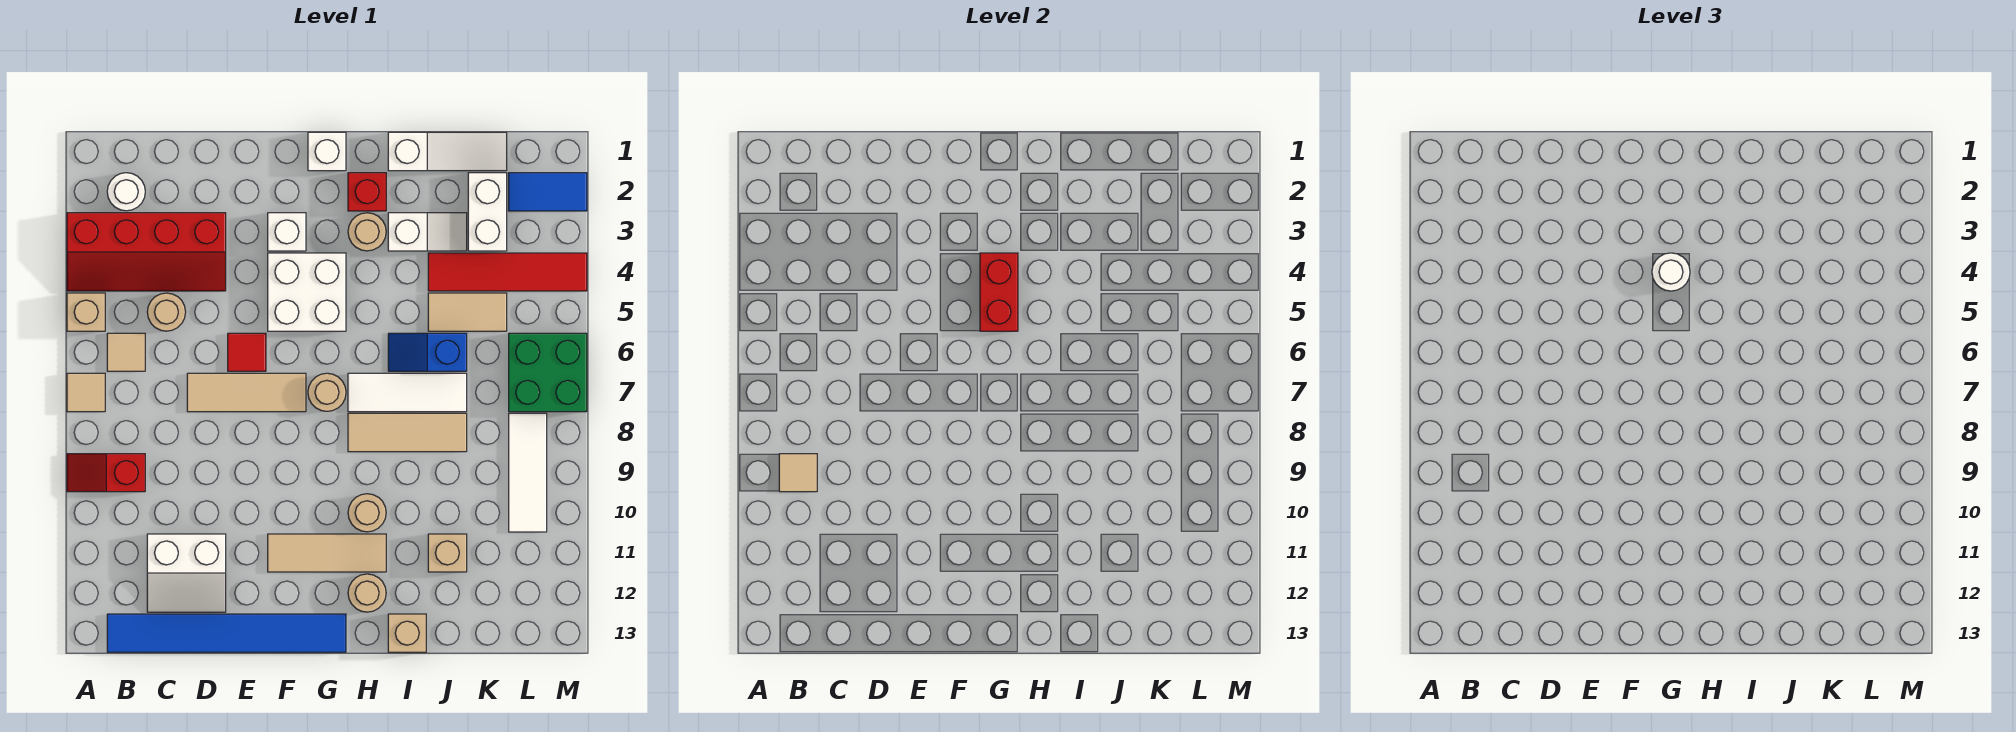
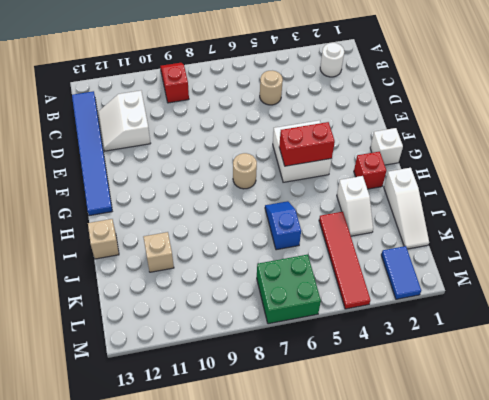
none -> red 2x4 slope [67,213,226,291]
none -> tan 1x1 brick [67,293,105,331]
none -> tan 1x1 tile [67,373,105,412]
none -> tan 1x1 tile [107,333,145,371]

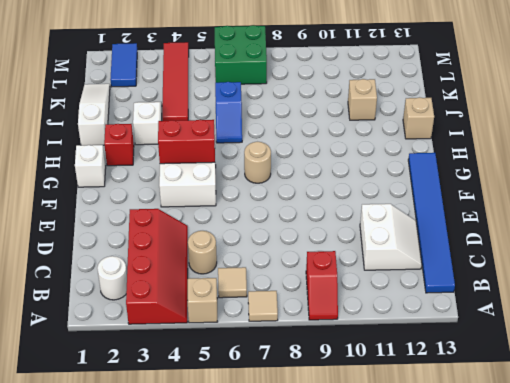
none -> tan 1x3 tile [187,373,306,412]
none -> red 1x1 tile [228,333,266,371]
none -> white 1x1 brick [268,213,306,251]
none -> tan 1x3 tile [268,534,386,572]

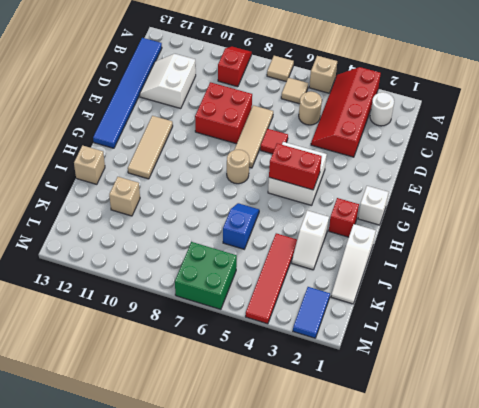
red 2x2 brick [195,82,252,144] -> none
none -> white 1x1 brick [268,213,306,251]
none -> tan 1x1 round brick [348,213,386,251]
none -> white 1x3 tile [348,373,467,412]
none -> tan 1x3 tile [348,413,467,452]

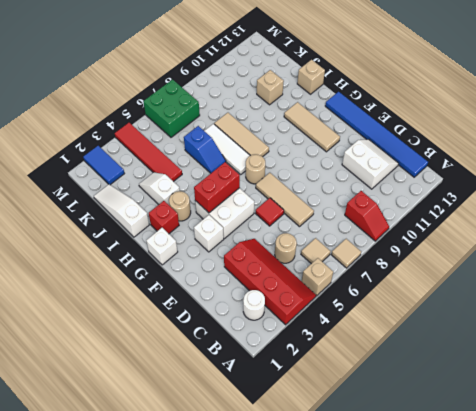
none -> tan 1x1 round brick [348,494,386,532]
none -> tan 1x1 round brick [348,574,386,612]
none -> tan 1x2 tile [428,293,507,331]
none -> white 1x2 brick [468,173,507,251]

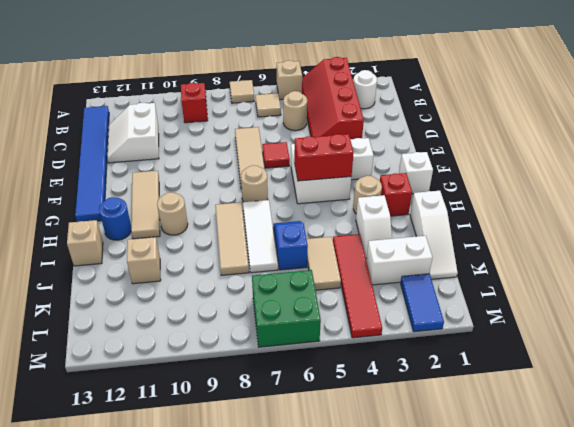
blue 1x1 round brick [99,197,131,240] -> tan 1x1 round brick [348,574,386,612]
none -> white 1x3 tile [509,413,547,532]
none -> tan 1x1 tile [779,454,817,492]
none -> white 1x1 round brick [1652,253,1690,291]

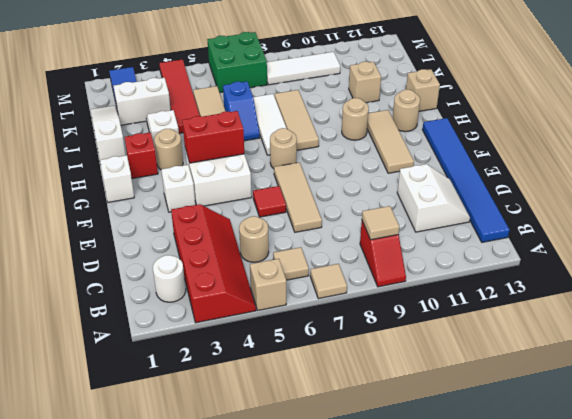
none -> white 1x1 round brick [1652,253,1690,291]

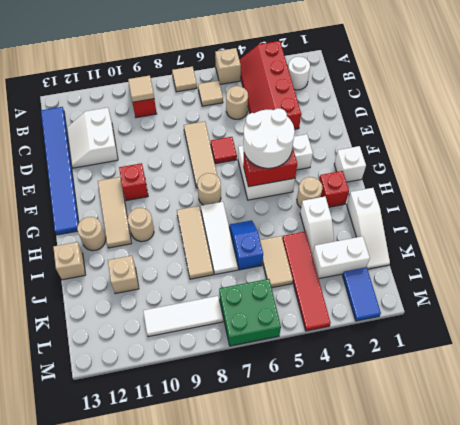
white 2x2 round brick [243,108,295,168] -> white 1x1 round brick [1652,253,1690,291]
red 1x1 brick [119,163,148,201] -> none

